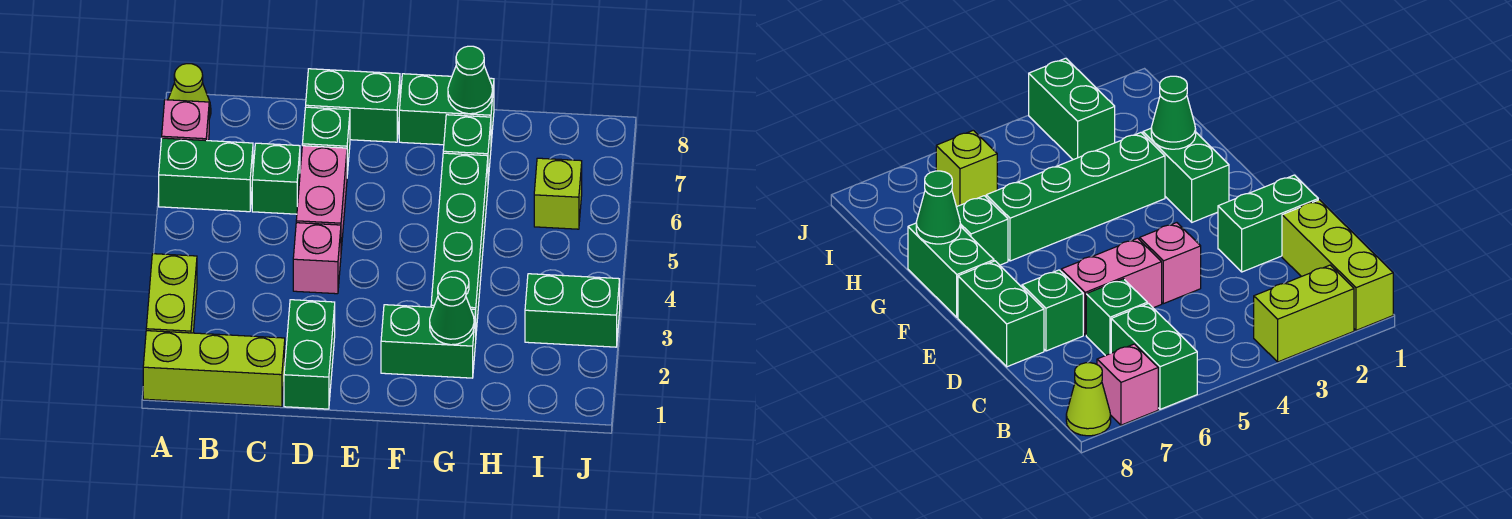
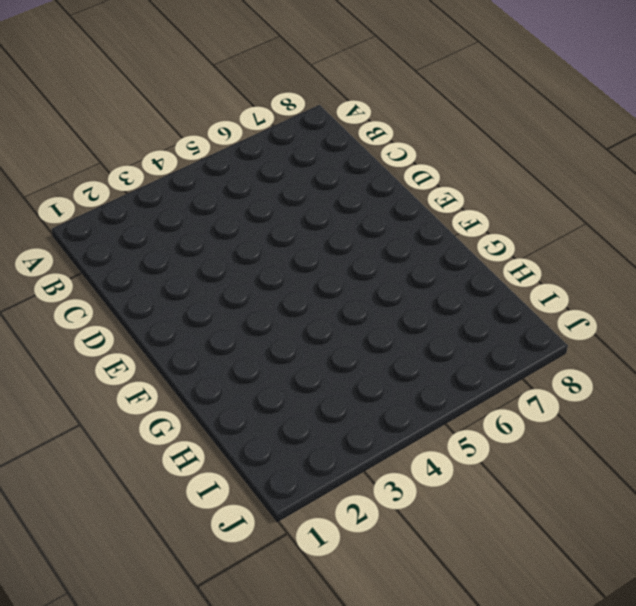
none -> lime 1x3 brick [143,331,285,407]
none -> lime 1x2 brick [146,254,197,333]
none -> green 1x2 brick [159,138,253,212]

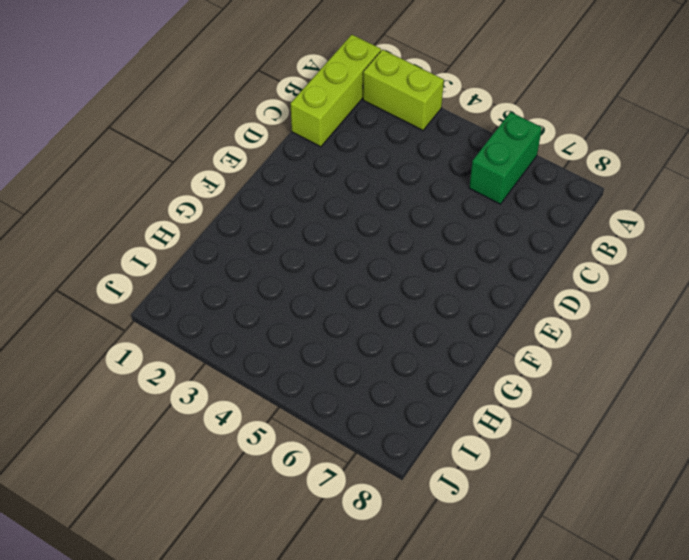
none -> pink 1x1 brick [162,100,209,141]
none -> lime 1x1 cone [168,64,211,119]
none -> green 1x1 brick [252,143,300,214]

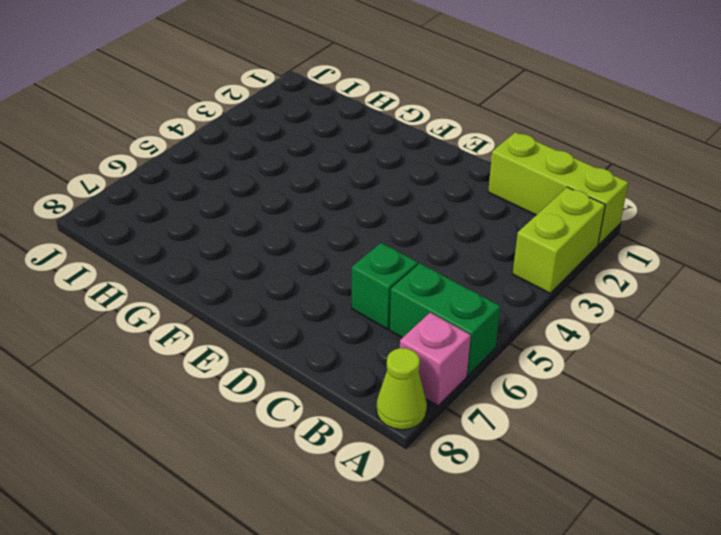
none -> green 1x2 brick [284,300,335,409]
none -> pink 1x1 brick [293,223,341,294]
none -> pink 1x2 brick [296,146,347,250]

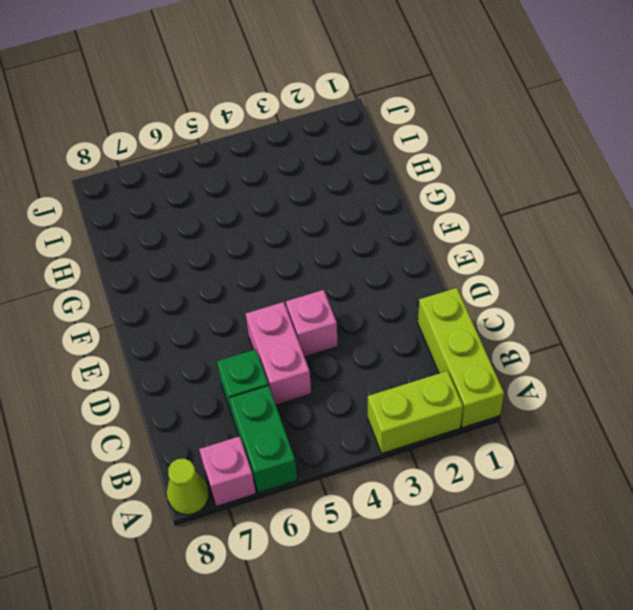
pink 1x2 brick [246,302,311,405] -> pink 1x2 brick turned to [296,146,347,250]
none -> green 1x2 brick [284,300,335,409]
none -> green 1x1 brick [302,107,350,174]
none -> green 1x2 brick [306,69,400,142]

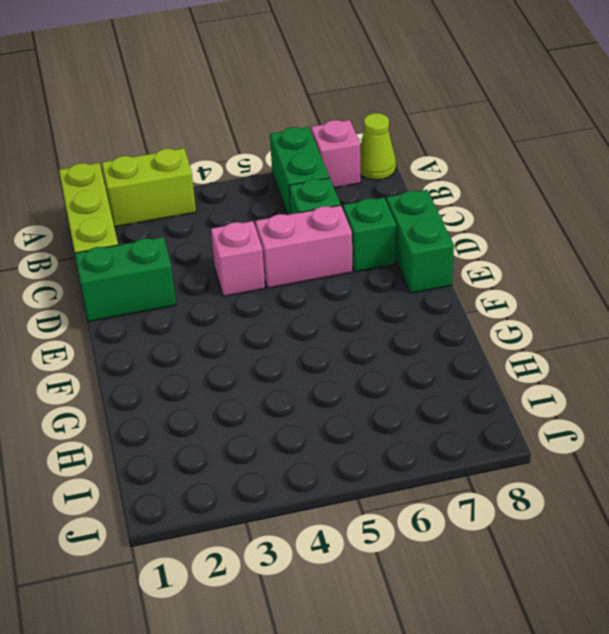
none -> green 1x2 brick [381,305,476,378]
none -> green 1x2 brick [399,74,494,145]
none -> green 1x4 brick [431,153,488,331]

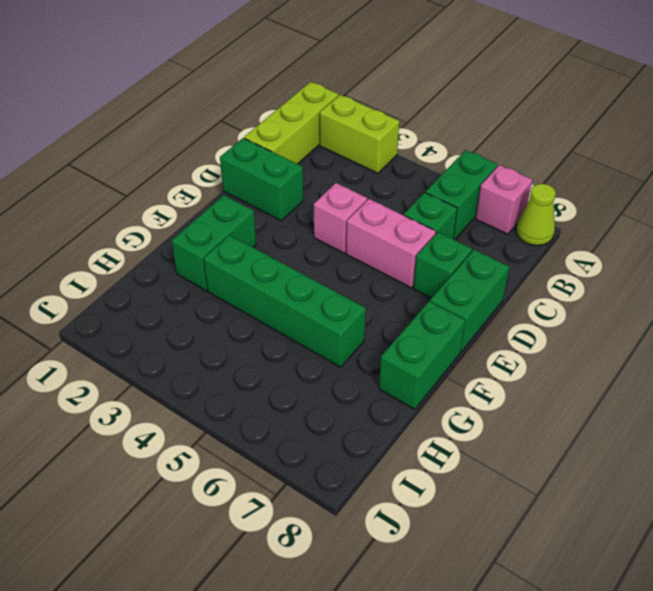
none -> green 1x1 brick [443,115,491,180]
none -> green 1x2 brick [525,274,620,347]
none -> lime 1x1 brick [534,158,582,229]

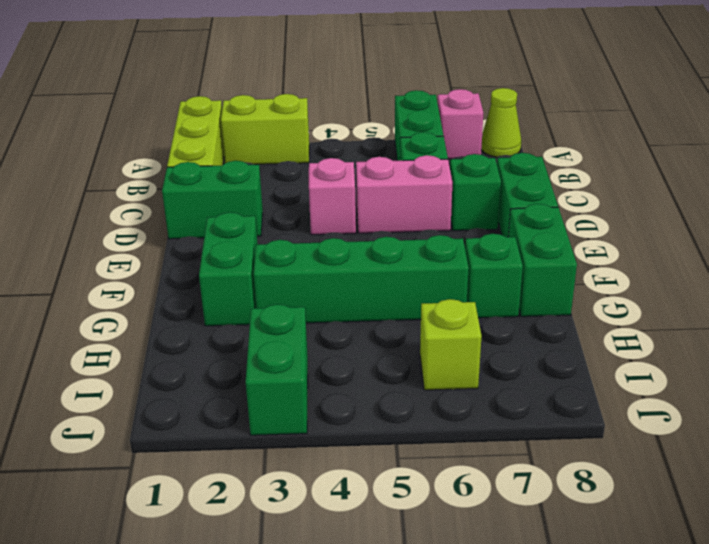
none -> green 1x1 cone [430,277,474,345]
none -> green 1x1 cone [448,46,493,114]

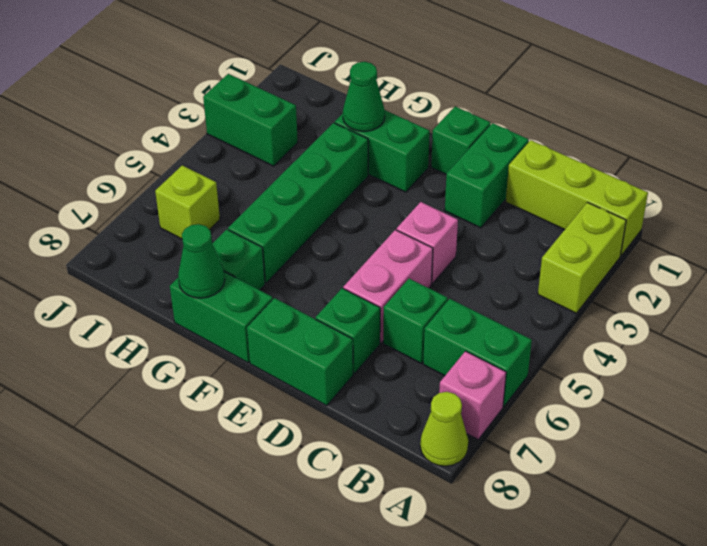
green 1x1 brick [431,106,491,174] -> none

